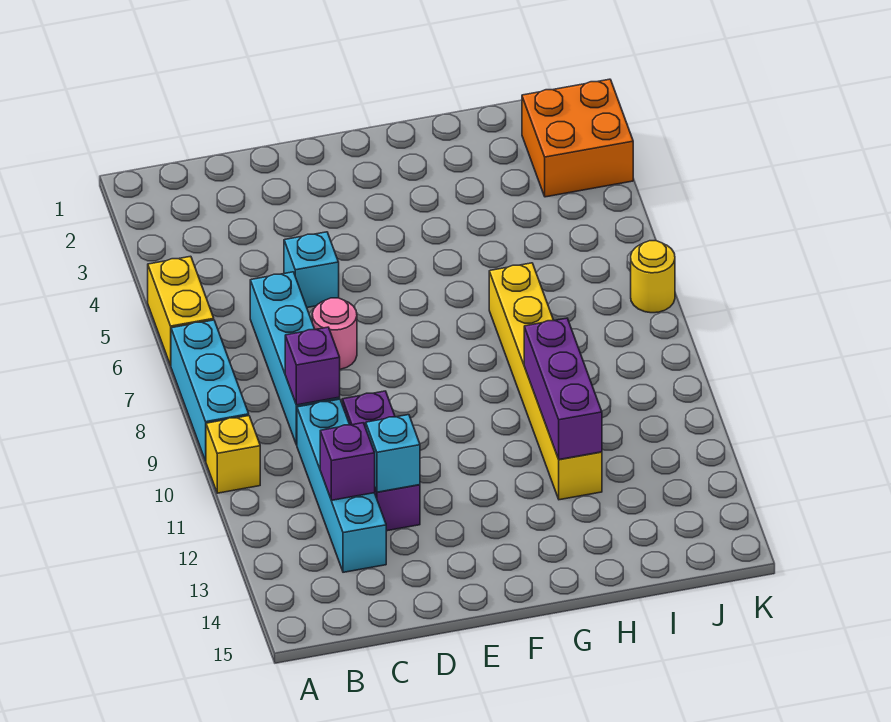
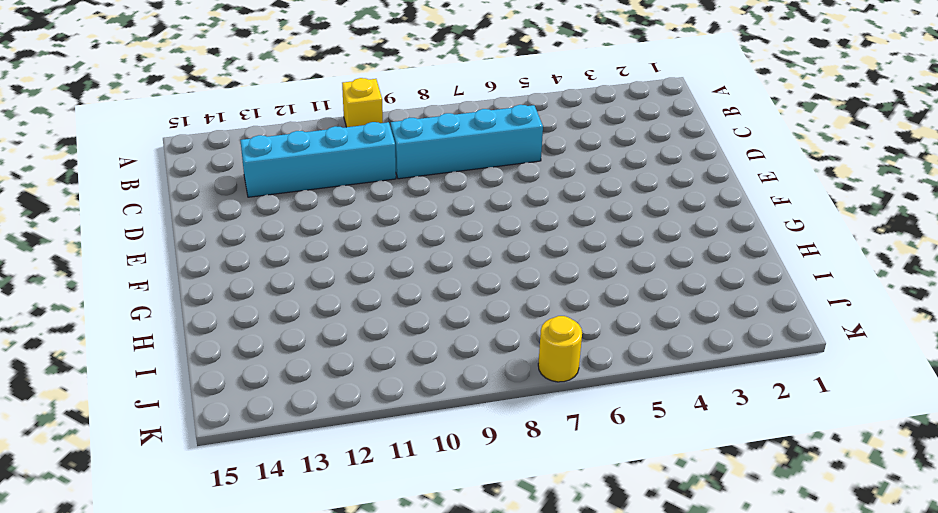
none -> yellow 1x2 brick [148,256,214,366]
none -> cyan 1x3 brick [171,320,249,461]
none -> cyan 1x1 brick [284,232,339,308]

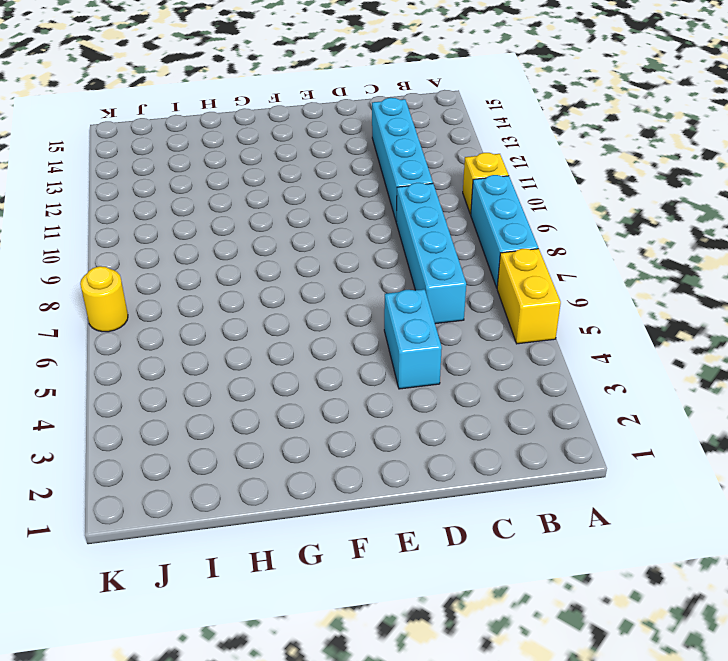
cyan 1x2 brick [384,289,442,389] -> cyan 1x1 brick [284,232,339,308]
none -> pink 1x1 round brick [312,298,357,369]
none -> purple 1x3 brick [342,391,420,531]
none -> yellow 1x6 brick [489,263,602,500]

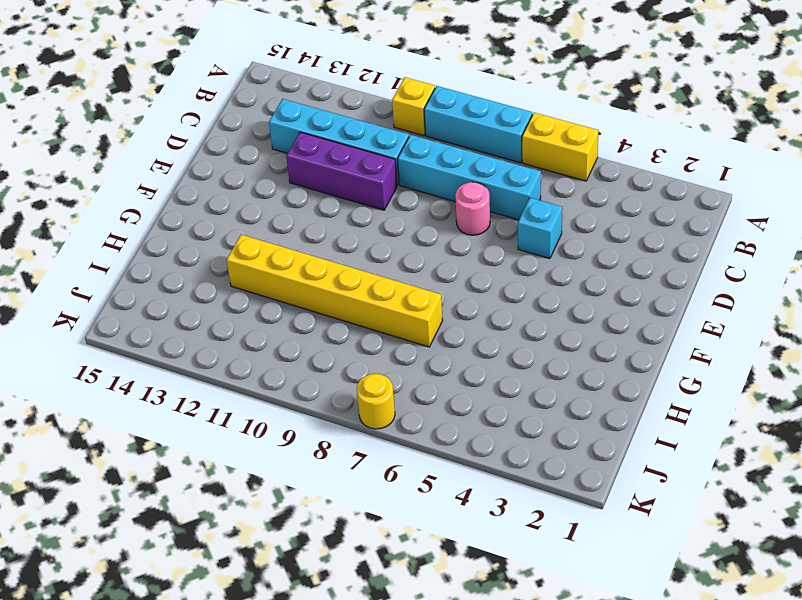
none -> orange 2x2 brick [522,79,633,197]
none -> purple 1x1 brick [285,327,340,405]
none -> purple 1x1 brick [320,423,375,500]

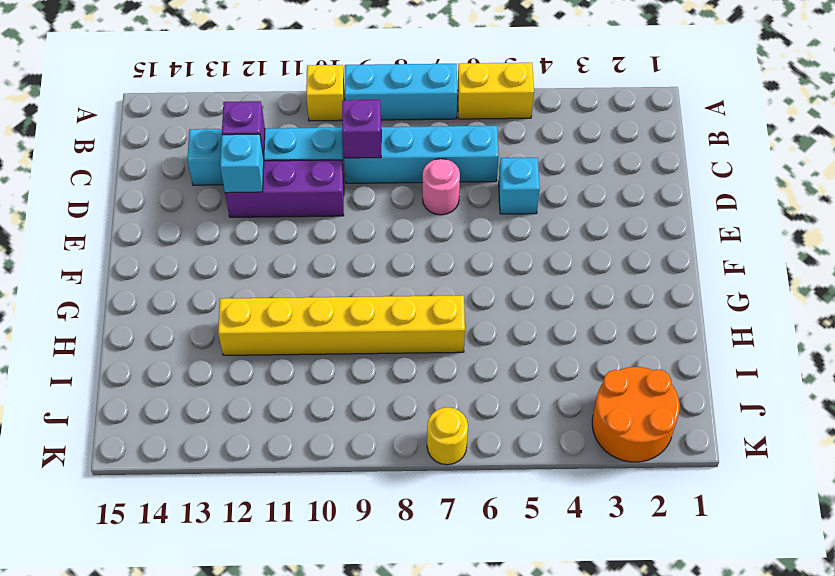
orange 2x2 round brick [592,367,680,462] -> orange 2x2 brick [522,79,633,197]
none -> purple 1x3 brick [524,318,602,460]

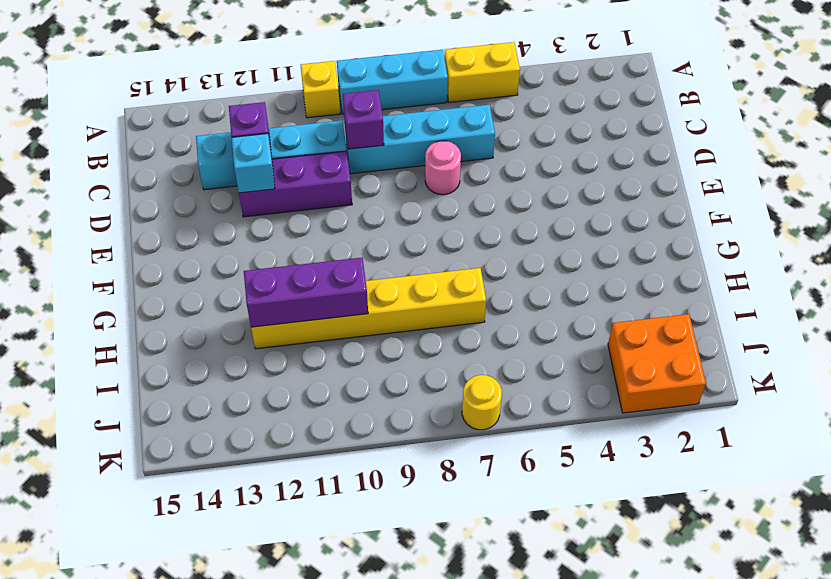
none -> cyan 1x1 brick [284,232,339,308]

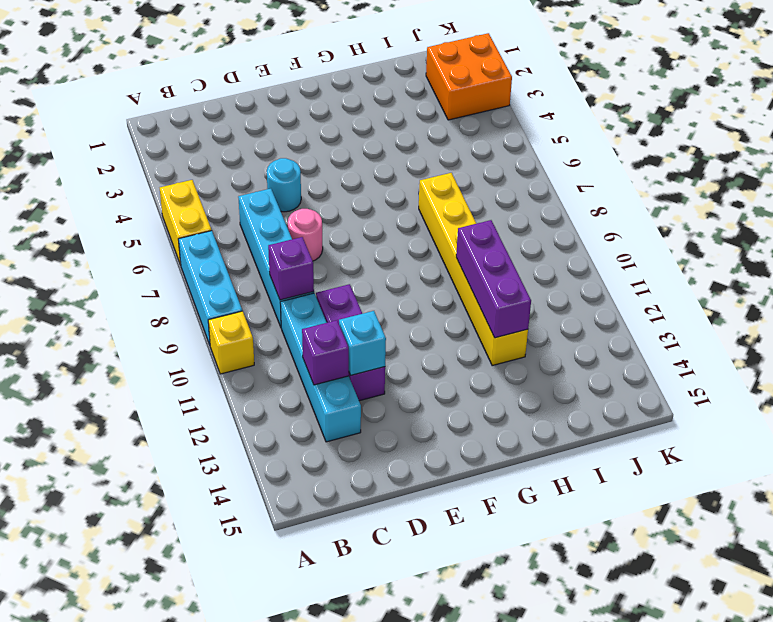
cyan 1x1 round brick [267,158,301,212] -> cyan 1x1 brick [284,232,339,308]
none -> yellow 1x1 round brick [631,241,675,313]

